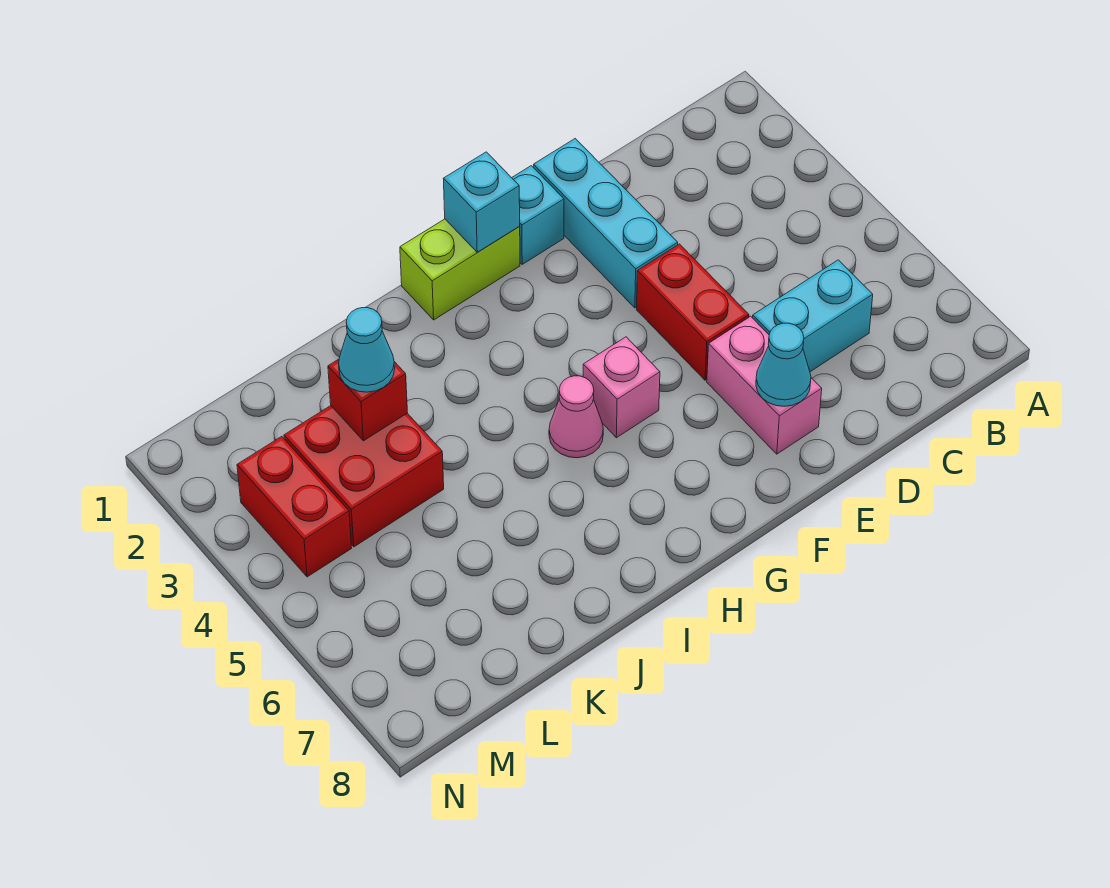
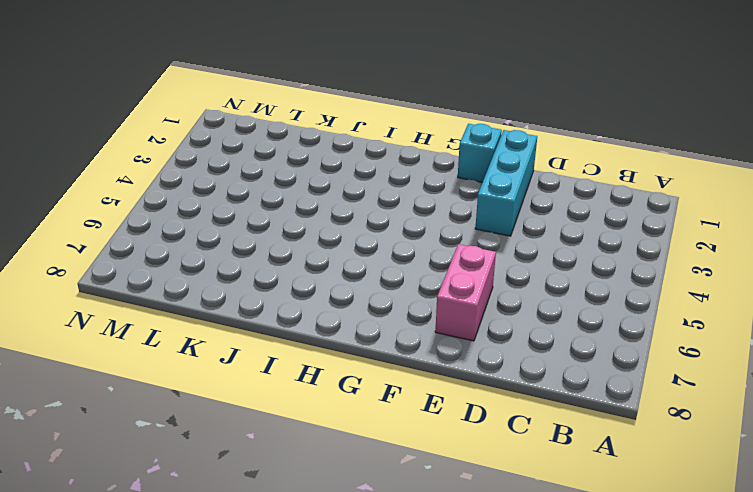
none -> cyan 1x2 brick [753,260,873,372]
none -> red 1x2 brick [637,244,749,380]
none -> lime 1x2 brick [400,219,520,320]

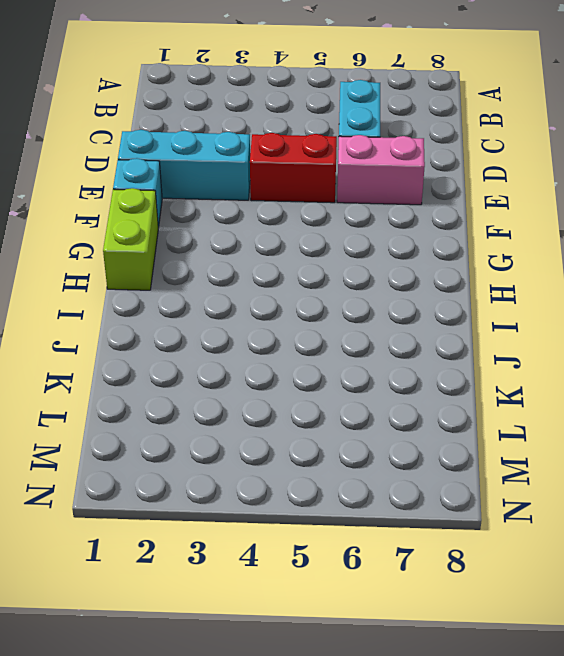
none -> pink 1x1 brick [583,337,660,438]
none -> pink 1x1 cone [549,376,603,458]
none -> red 2x2 brick [284,406,444,547]

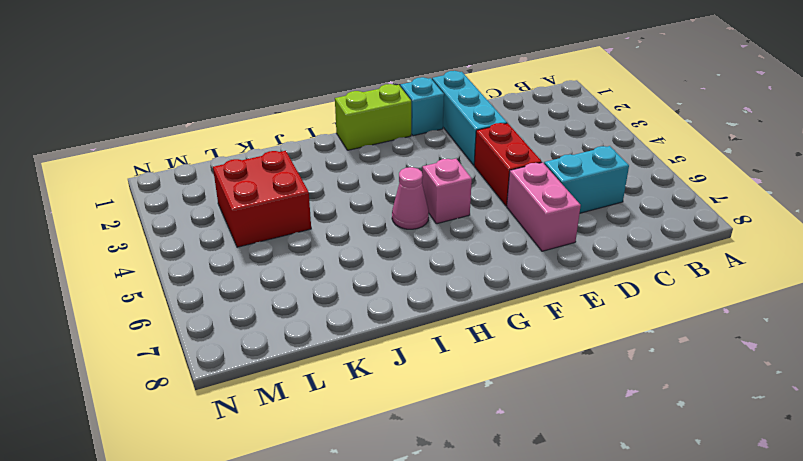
none -> red 1x2 brick [237,436,351,577]
none -> cyan 1x1 cone [756,323,811,406]
none -> cyan 1x1 brick [444,152,520,252]

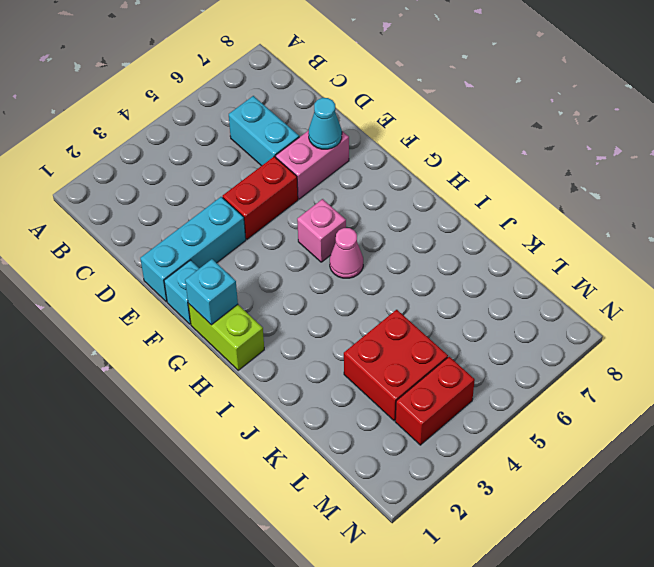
none -> red 1x1 brick [328,359,407,441]
none -> cyan 1x1 cone [339,308,395,392]

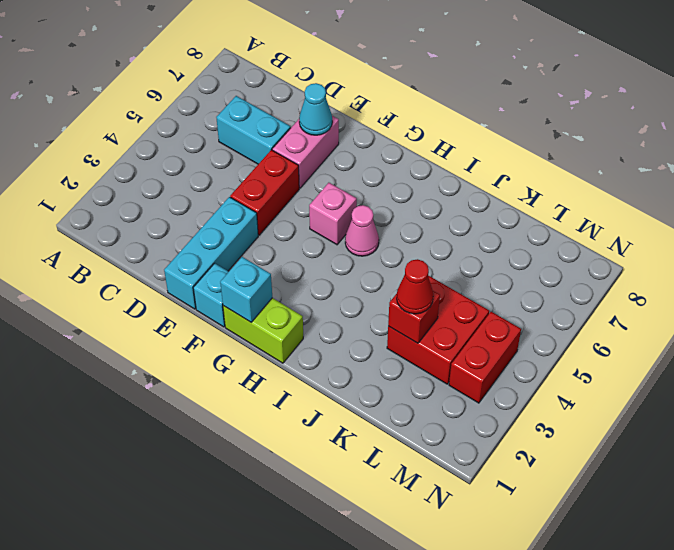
red 1x1 cone [397,259,433,314] -> cyan 1x1 cone [339,308,395,392]

